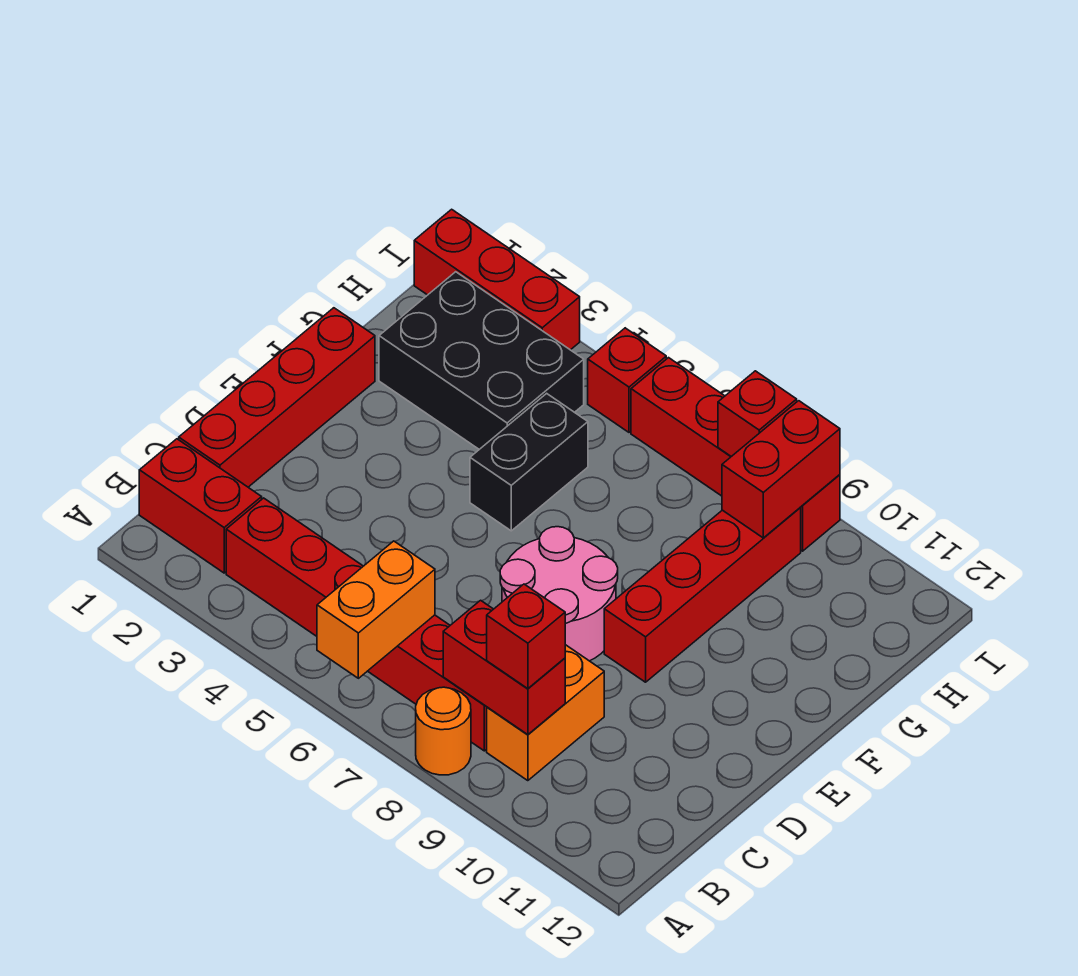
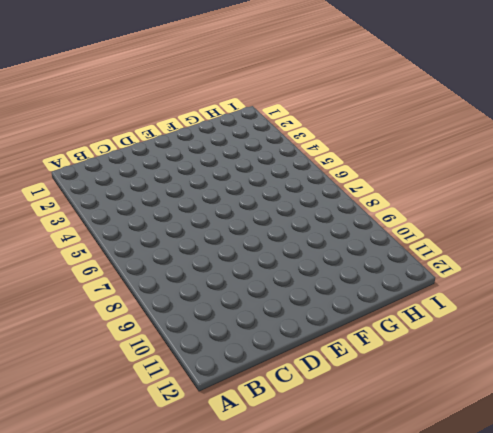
none -> orange 1x1 round brick [416,687,471,775]
none -> red 1x2 brick [139,439,262,573]
none -> red 1x6 brick [226,498,487,751]

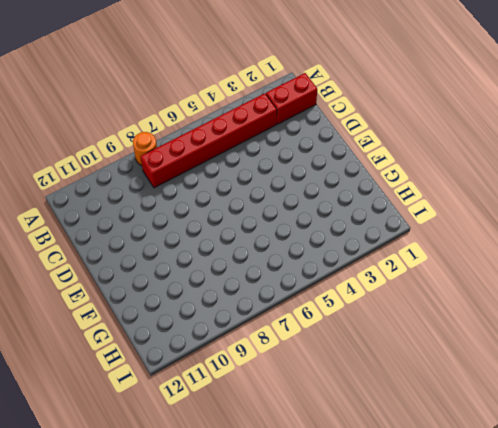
none -> orange 1x2 brick [487,645,604,781]
none -> red 1x4 brick [179,308,375,487]
none -> pink 2x2 round brick [500,527,618,661]

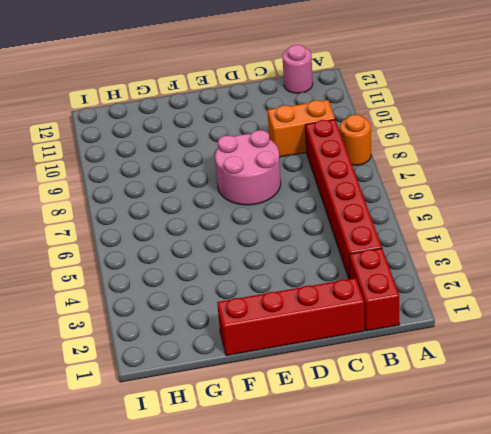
pink 1x1 round brick [282,45,313,93] -> none
none -> red 1x4 brick [604,508,801,682]
none -> black 1x2 brick [470,393,588,531]
none -> black 2x3 brick [379,272,584,449]

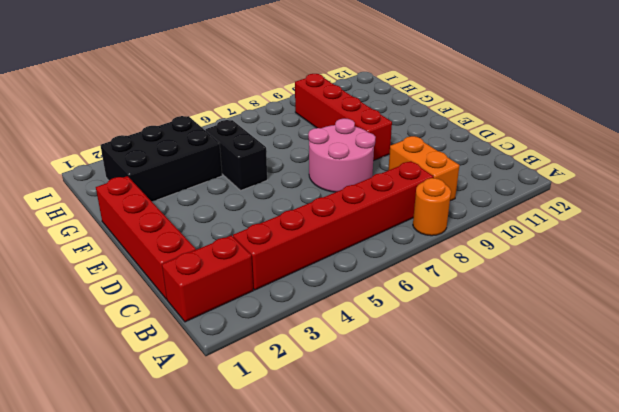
none -> red 1x3 brick [414,209,580,350]
none -> red 1x1 brick [588,328,666,432]
none -> red 1x4 brick [631,358,840,551]

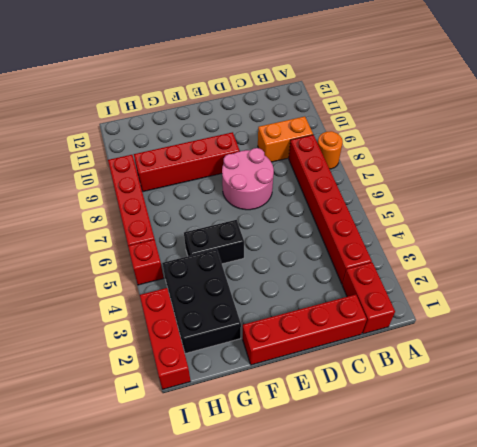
none -> orange 1x2 brick [317,541,435,678]
none -> red 1x2 brick [443,600,565,735]
none -> red 1x2 brick [722,401,840,538]

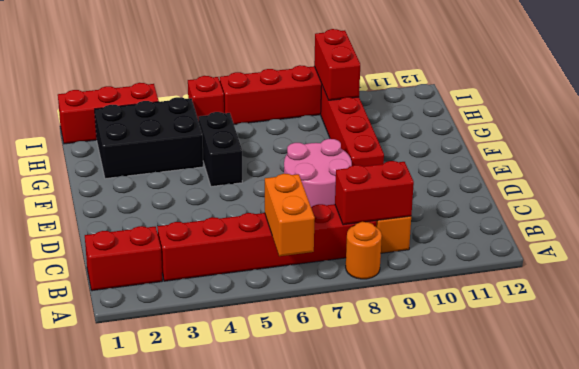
none -> red 1x4 brick [179,308,375,487]
none -> red 1x1 brick [718,371,797,457]
none -> red 1x1 brick [487,584,565,689]

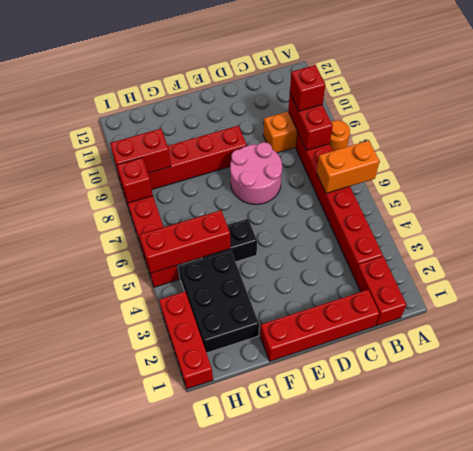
red 1x3 brick [140,210,231,273] -> none

